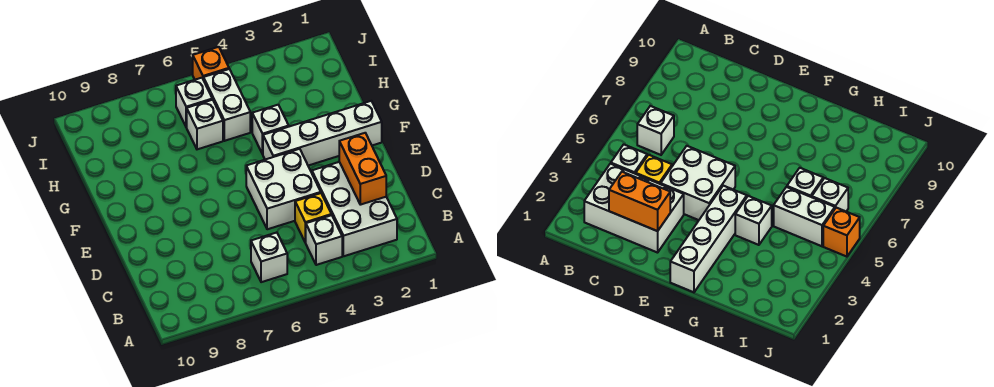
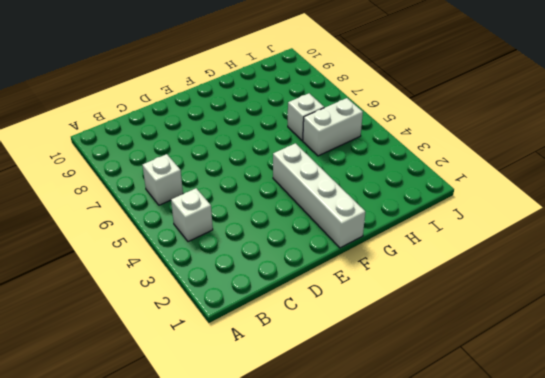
none -> white 2x3 brick [312,162,397,256]
none -> yellow 1x1 brick [295,193,331,243]
none -> white 2x2 brick [246,149,321,229]

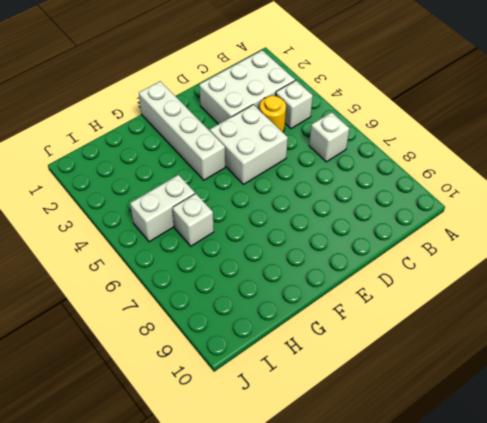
yellow 1x1 round brick [260,96,286,132] -> yellow 1x1 brick [295,193,331,243]
none -> white 1x1 brick [252,105,289,154]
none -> white 1x1 brick [176,78,212,127]
none -> orange 1x1 brick [193,47,229,80]

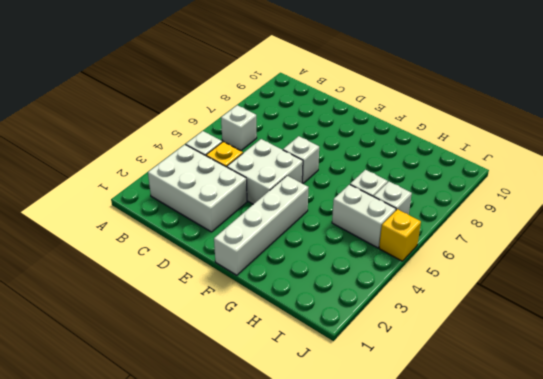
white 1x1 brick [283,136,319,184] -> white 1x1 brick moved to [252,105,289,154]
yellow 1x1 brick [379,209,421,261] -> orange 1x1 brick [193,47,229,80]
none -> orange 1x2 brick [339,133,386,205]

